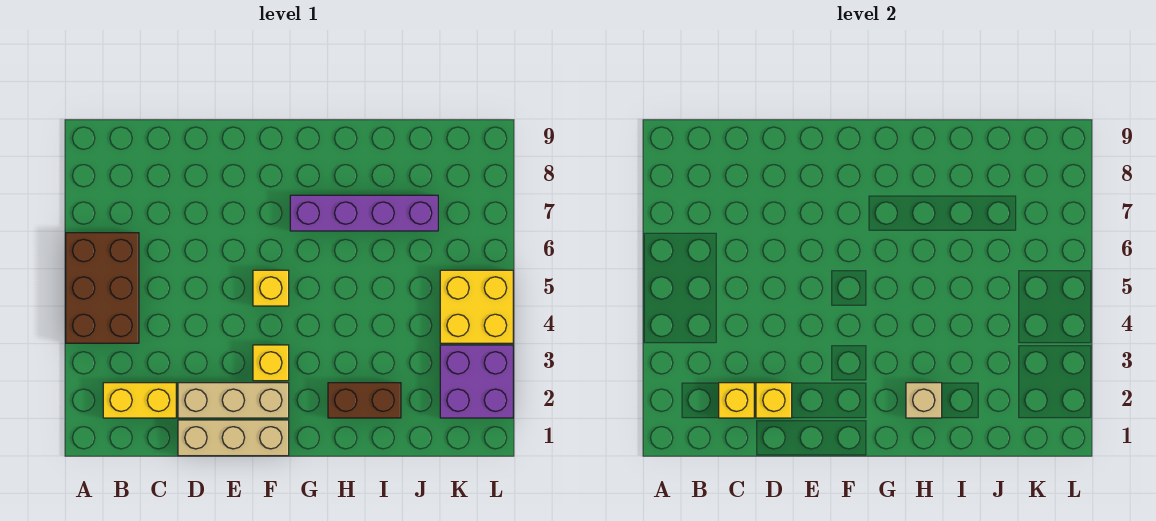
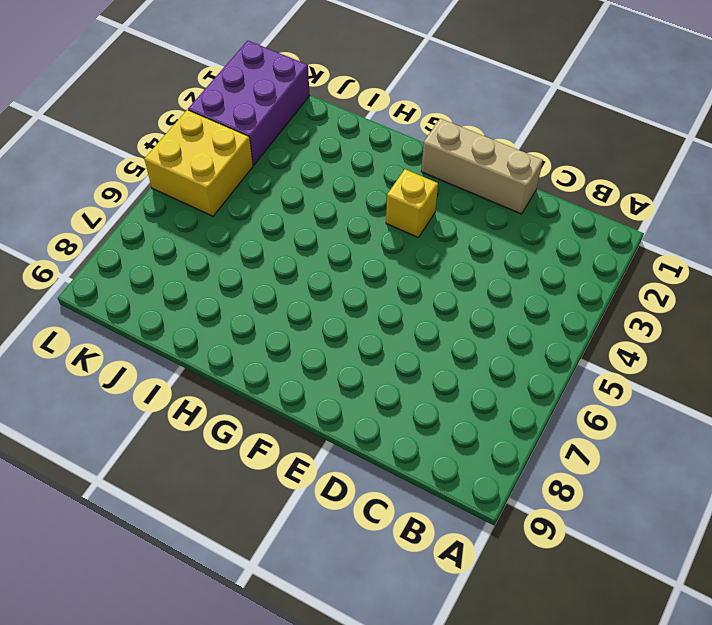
purple 2x3 brick [188,41,310,165] -> purple 2x2 brick [440,345,513,418]
none -> brown 2x3 brick [66,233,139,343]
none -> yellow 1x2 brick [103,383,176,418]
none -> tan 1x3 brick [178,383,289,418]

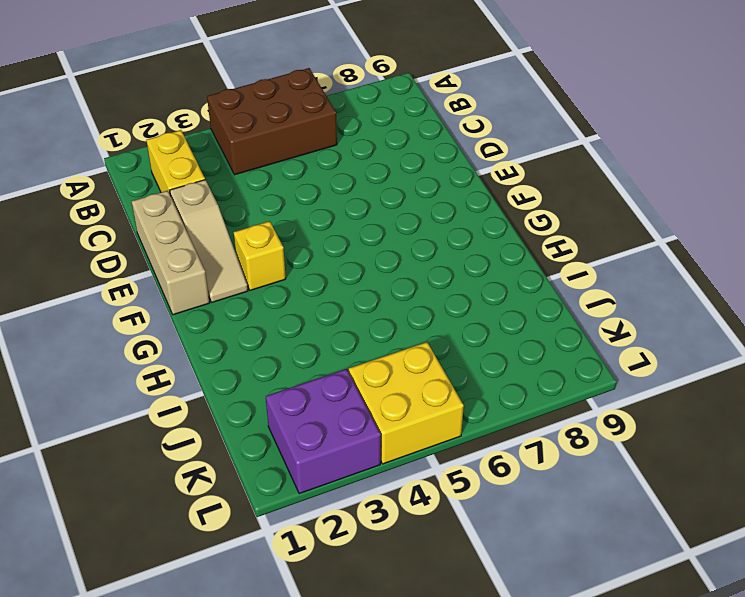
tan 1x3 slope [170,180,248,302] -> tan 1x3 brick [178,383,289,418]
none -> yellow 1x1 brick [253,270,289,306]
none -> purple 1x4 brick [290,195,438,231]
none -> brown 1x2 brick [328,383,401,418]

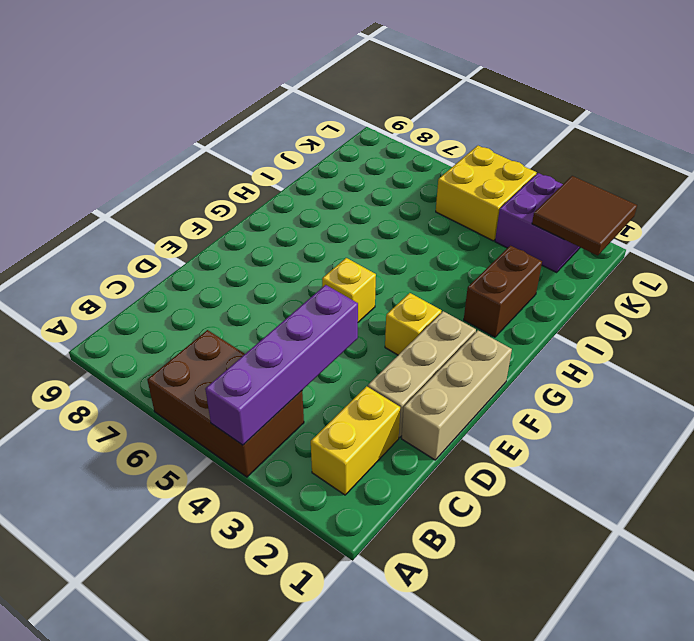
purple 1x4 brick [205,285,358,445] -> purple 1x4 brick moved to [290,195,438,231]
brown 2x2 tile [532,176,637,256] -> none
none -> yellow 1x1 brick [719,383,754,418]
none -> yellow 1x1 brick [756,383,792,418]
none -> tan 1x1 brick [906,383,942,418]

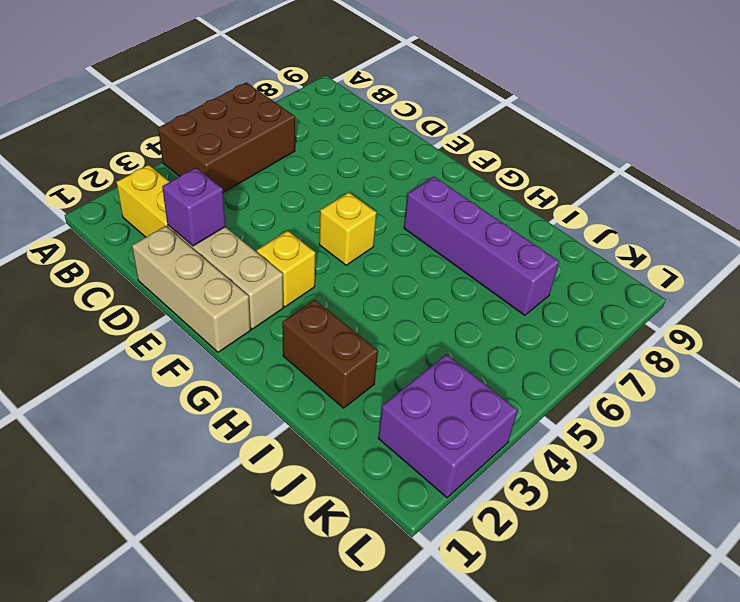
purple 1x1 brick [162,168,225,246] -> yellow 1x1 brick [756,383,792,418]
none -> yellow 2x2 brick [440,270,513,343]
none -> yellow 1x1 brick [719,383,754,418]
none -> tan 1x1 brick [906,383,942,418]

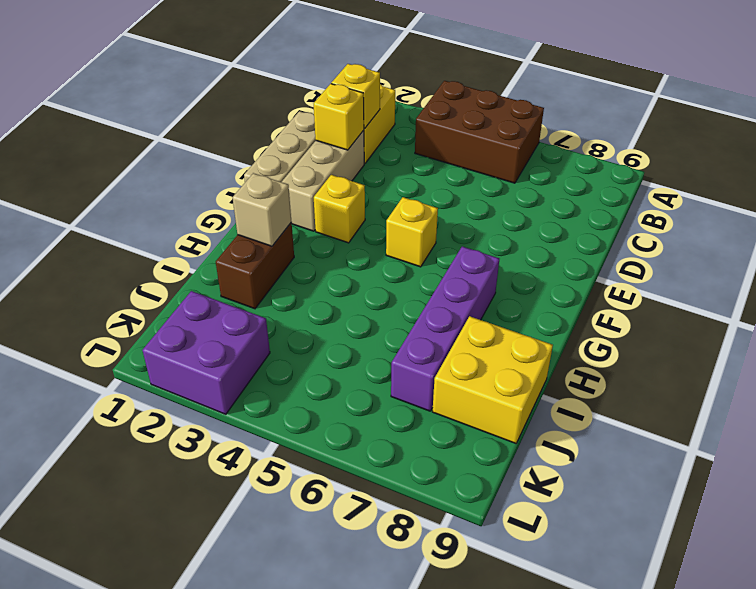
yellow 2x2 brick [432,316,553,443] -> yellow 2x2 brick moved to [440,270,513,343]

